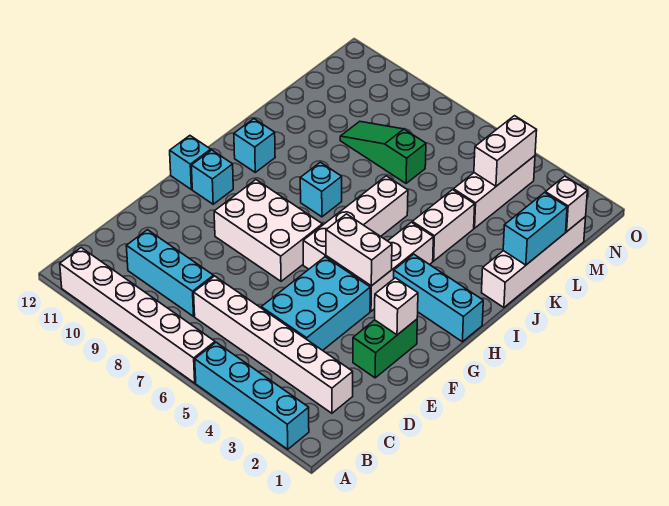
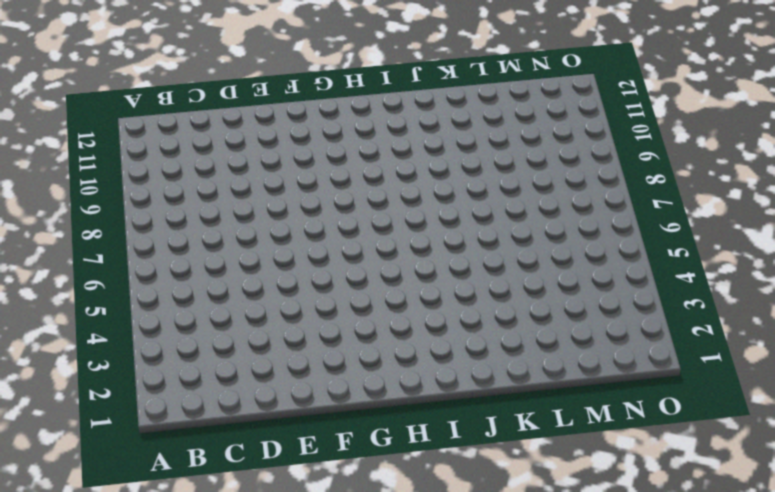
none -> cyan 1x4 brick [195,342,309,449]
none -> white 1x6 brick [60,248,215,383]
none -> white 1x6 brick [194,276,353,413]

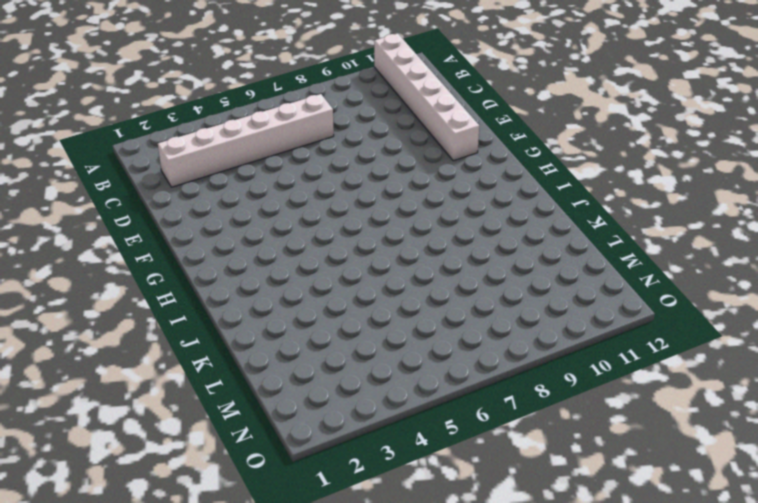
white 1x6 brick [374,34,479,161] -> white 1x6 brick turned to [60,248,215,383]
none -> cyan 1x4 brick [195,342,309,449]
none -> cyan 1x3 brick [126,230,214,316]
none -> cyan 2x3 brick [261,257,370,350]

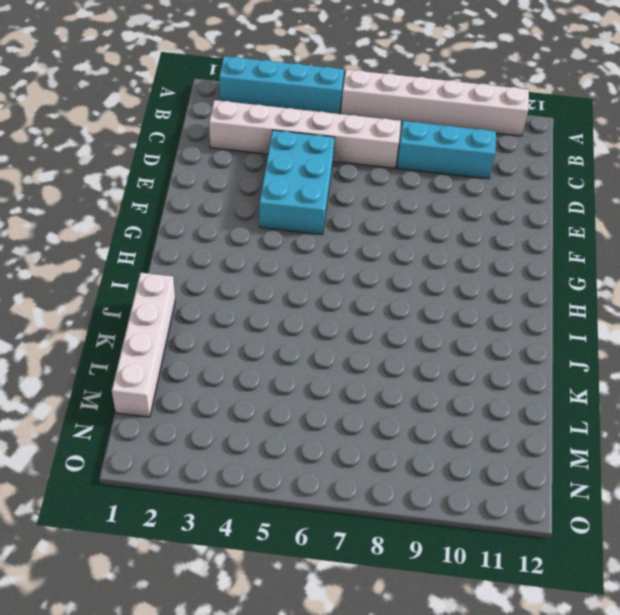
none -> green 1x2 brick [353,319,417,378]
none -> white 2x3 brick [214,180,322,281]
none -> white 1x3 brick [349,222,433,311]

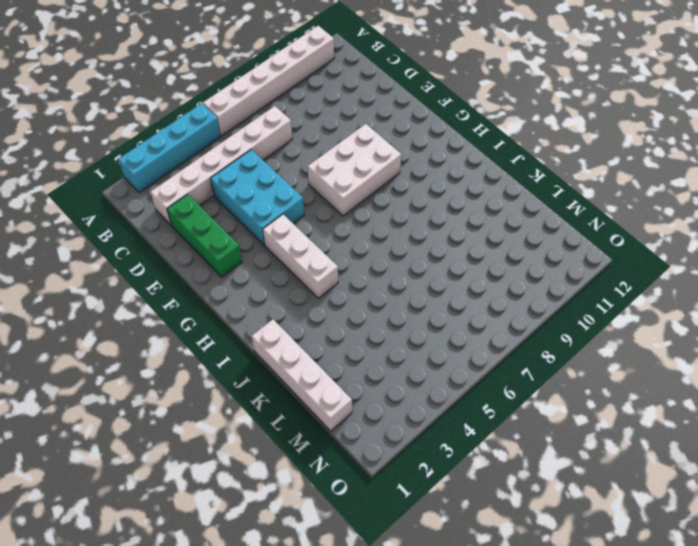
green 1x3 brick [167,194,242,277] -> green 1x2 brick [353,319,417,378]
none -> cyan 1x3 brick [126,230,214,316]
none -> white 1x4 brick [303,176,408,269]
none -> cyan 1x1 brick [191,150,233,204]

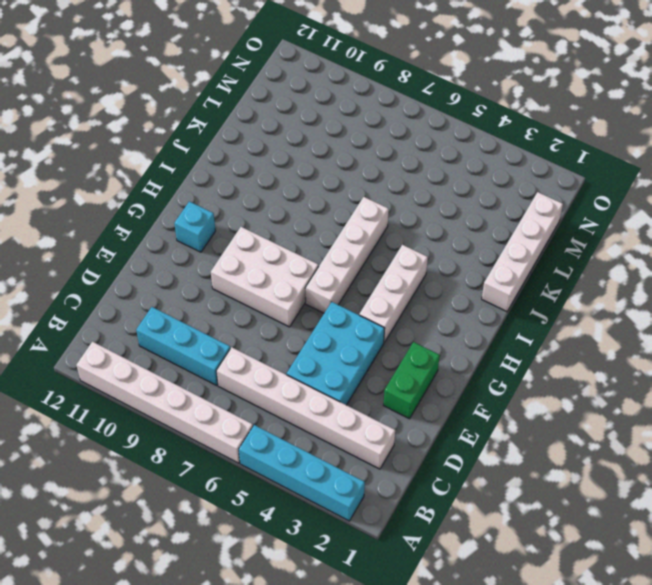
none -> cyan 1x1 brick [170,136,211,189]
none -> cyan 1x3 brick [394,254,483,342]
none -> cyan 1x1 brick [300,162,342,217]

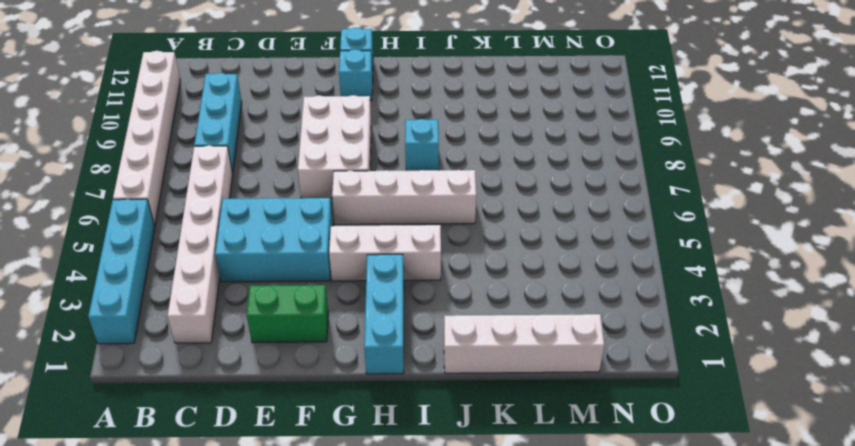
none -> cyan 1x1 brick [234,119,275,172]
none -> white 1x2 brick [412,190,475,261]
none -> white 1x3 brick [454,156,535,228]

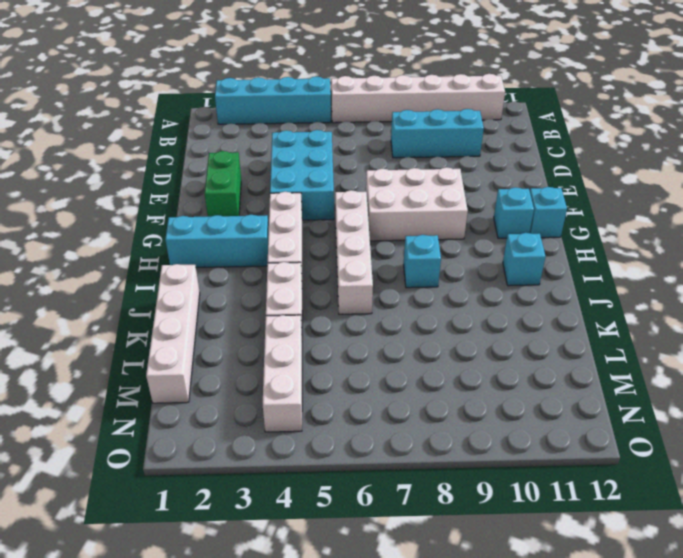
none -> white 1x6 brick [194,276,353,413]
none -> green 1x3 slope [340,121,426,183]
none -> white 1x1 brick [375,278,418,335]

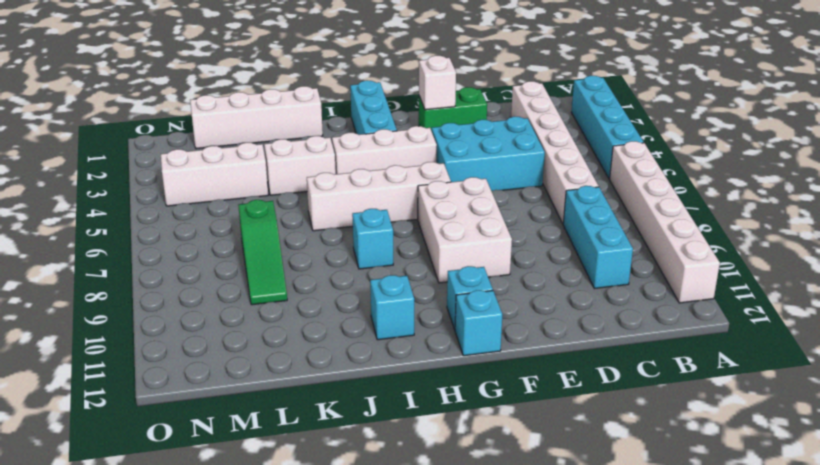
none -> white 1x2 brick [326,214,392,286]
none -> cyan 1x2 brick [503,193,567,265]
none -> white 1x1 brick [545,176,587,232]

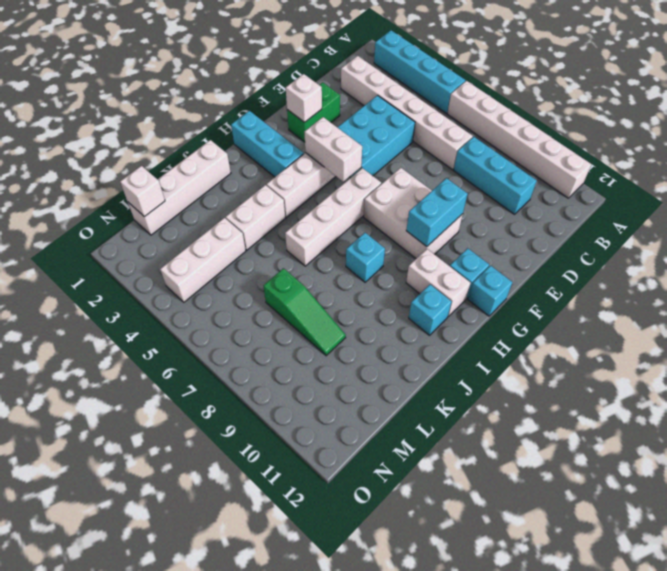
cyan 1x2 brick [406,178,468,247] -> cyan 1x2 brick moved to [503,193,567,265]
white 1x2 brick [406,249,471,316] -> white 1x2 brick turned to [474,116,537,186]

